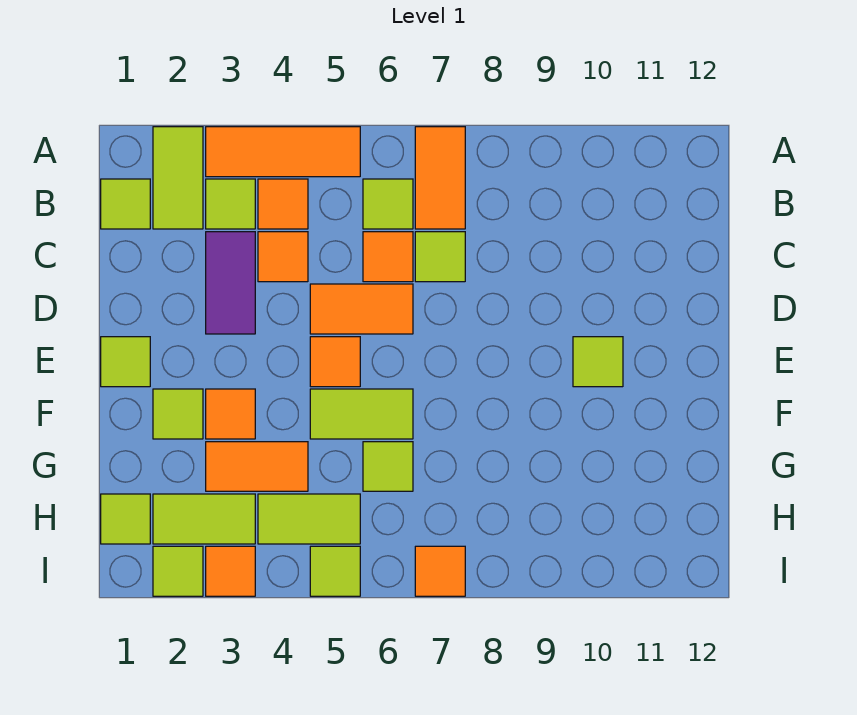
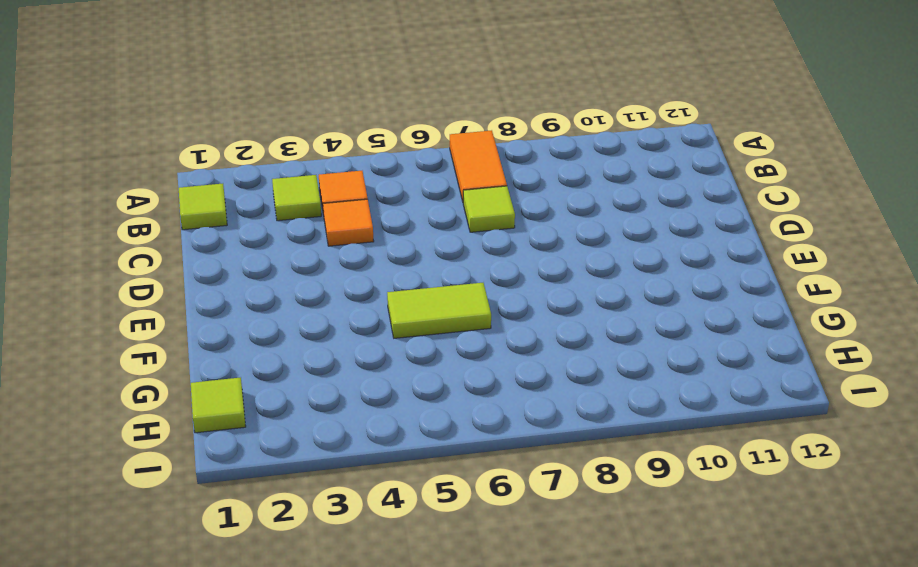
none -> lime 1x2 tile [153,127,203,229]
none -> orange 1x3 tile [206,127,360,177]
none -> lime 1x1 tile [363,179,413,229]

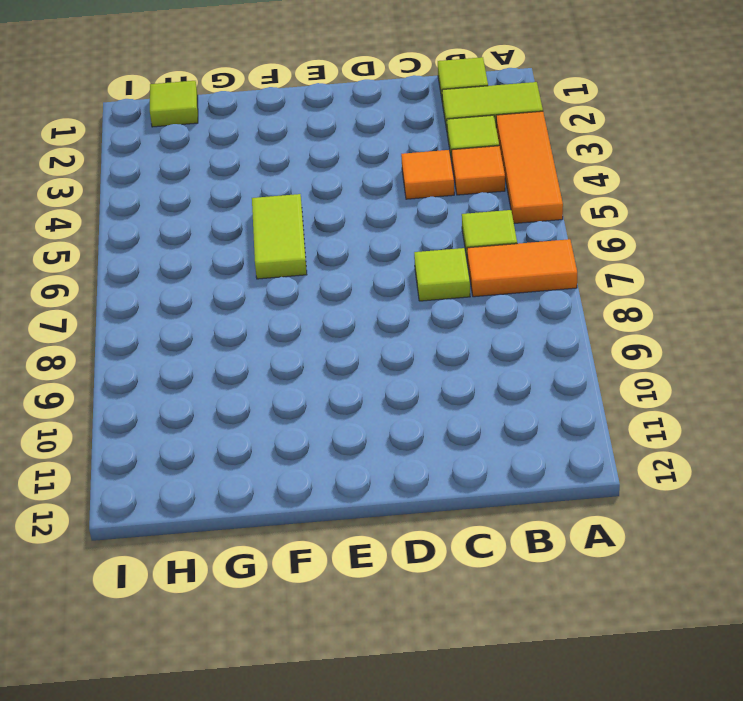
none -> purple 1x2 tile [206,232,255,334]
none -> orange 1x1 tile [363,232,413,282]
none -> orange 1x2 tile [310,284,413,334]

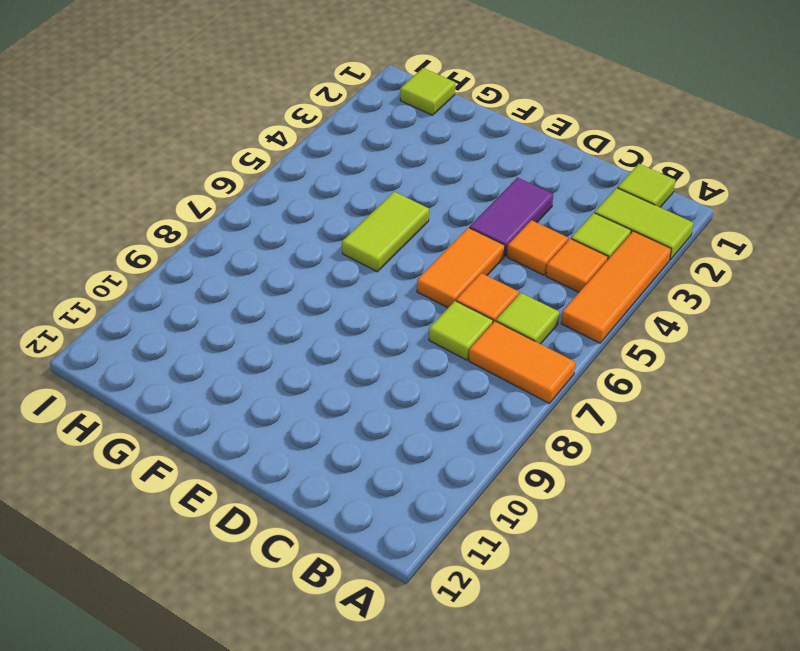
purple 1x2 tile [469,178,553,256] -> purple 1x2 tile turned to [206,232,255,334]
none -> lime 1x1 tile [101,337,150,387]
none -> orange 1x1 tile [310,337,360,387]
none -> lime 1x1 tile [573,337,623,387]

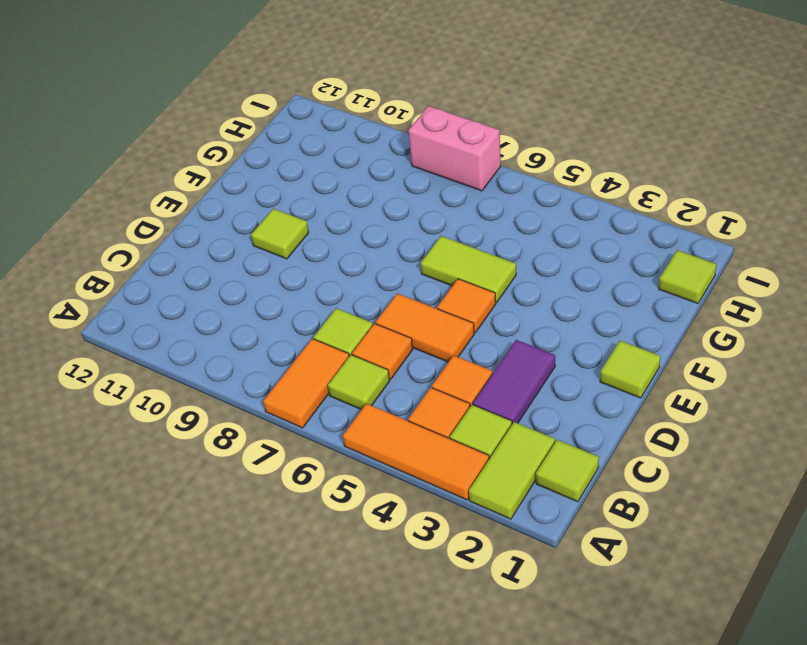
pink 1x2 brick [409,106,501,191] -> orange 1x1 tile [415,546,465,596]
none -> lime 1x1 tile [153,389,203,439]
none -> orange 1x1 tile [206,389,255,439]
none -> orange 1x2 tile [206,442,308,491]

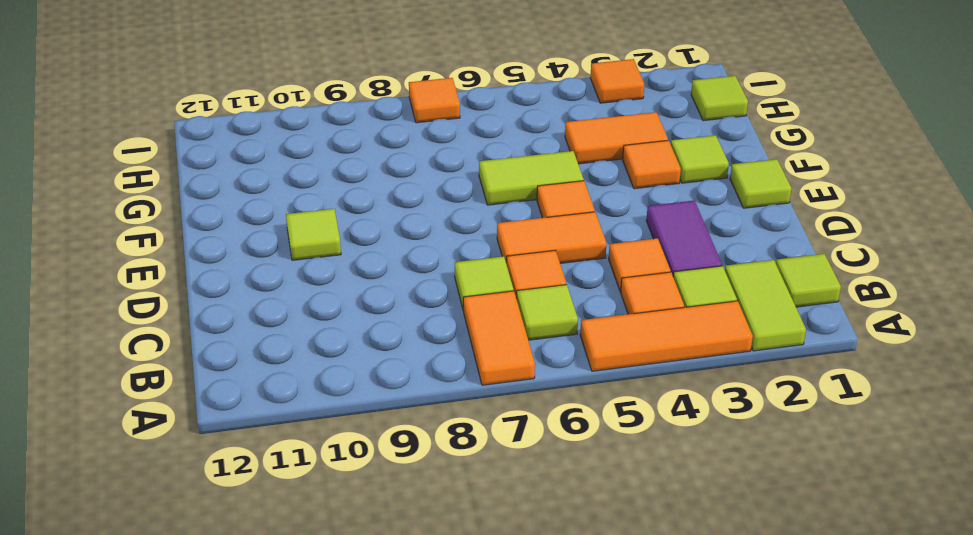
none -> lime 1x1 tile [363,442,413,491]
none -> lime 1x2 tile [153,494,255,544]
none -> lime 1x2 tile [258,494,360,544]

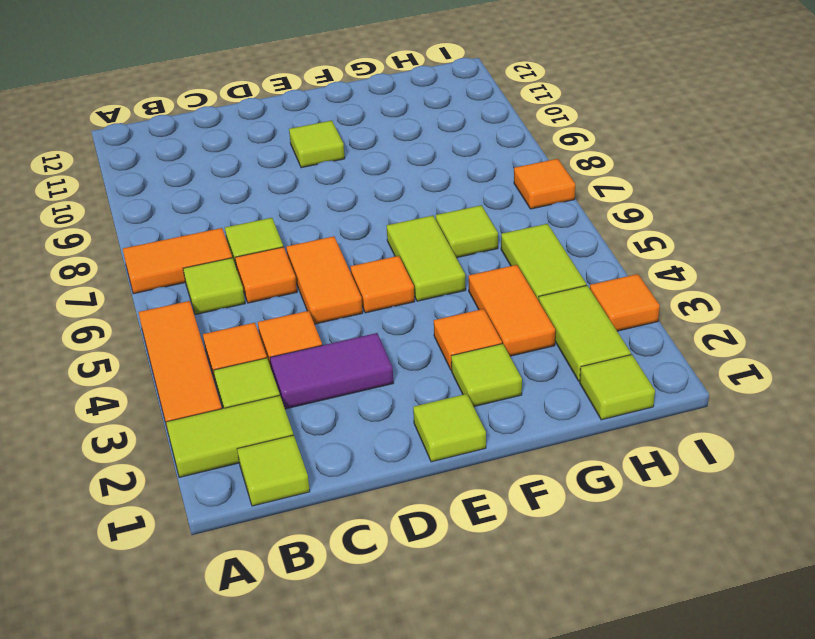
none -> lime 1x1 tile [153,546,203,596]
none -> lime 1x1 tile [310,546,360,596]

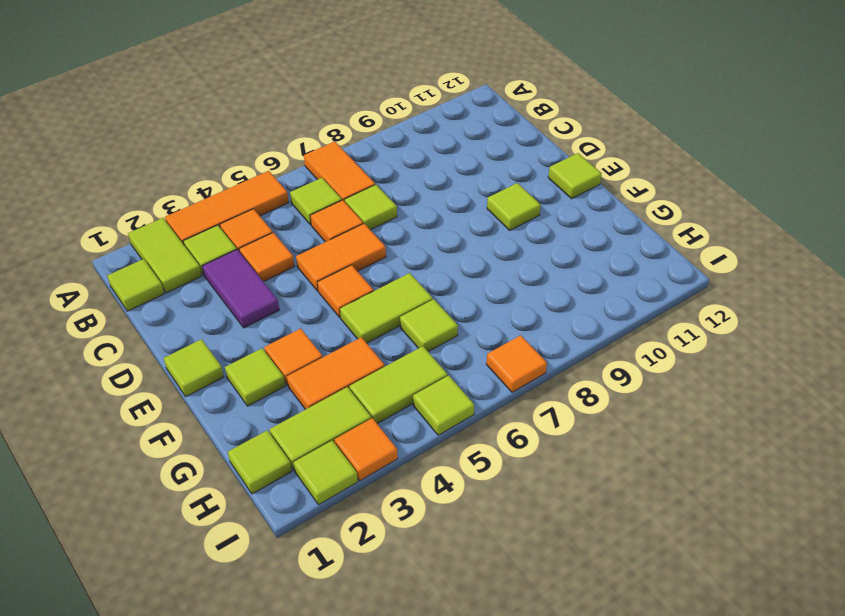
lime 1x1 tile [548,153,602,199] -> none

